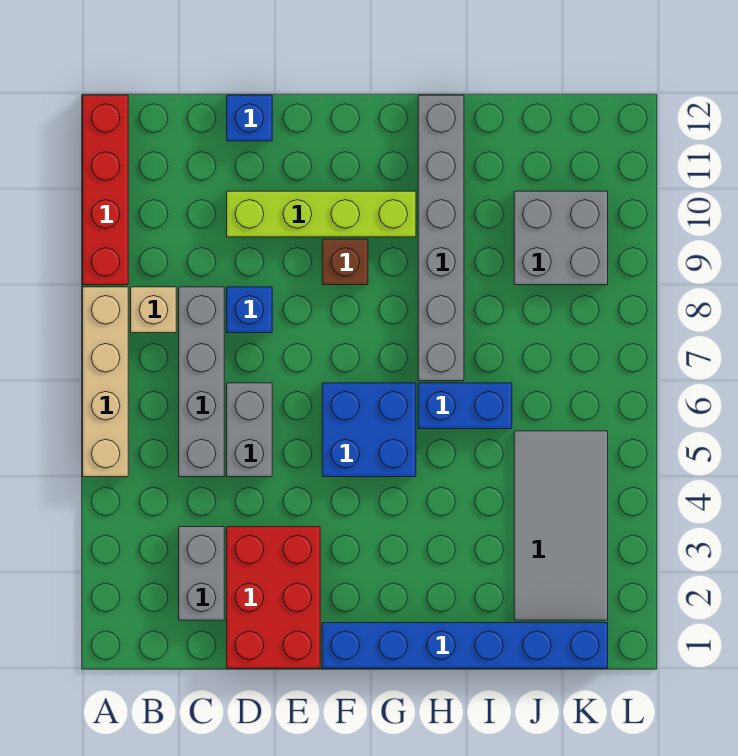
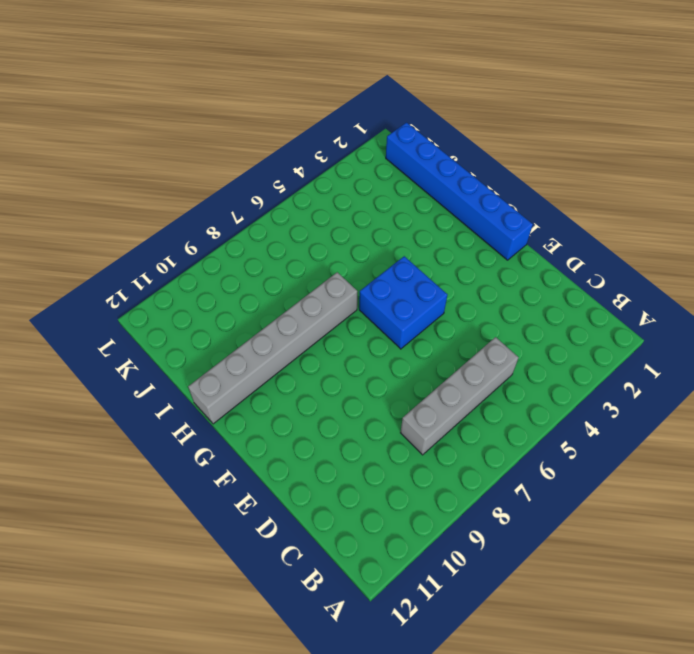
none -> tan 1x4 brick [83,287,128,477]
none -> red 1x4 brick [83,95,128,285]
none -> tan 1x1 brick [131,287,176,333]

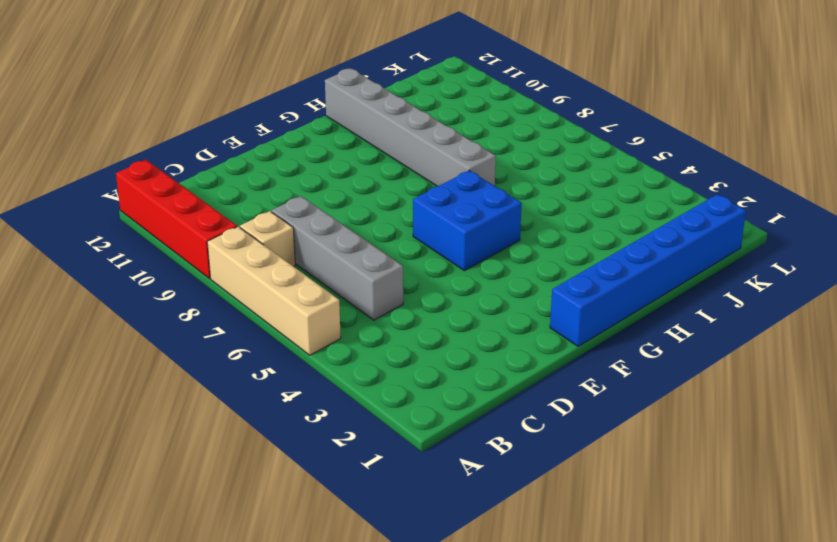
none -> grey 1x2 brick [179,527,224,620]
none -> red 2x3 brick [227,527,320,668]
none -> grey 1x2 brick [227,383,272,477]

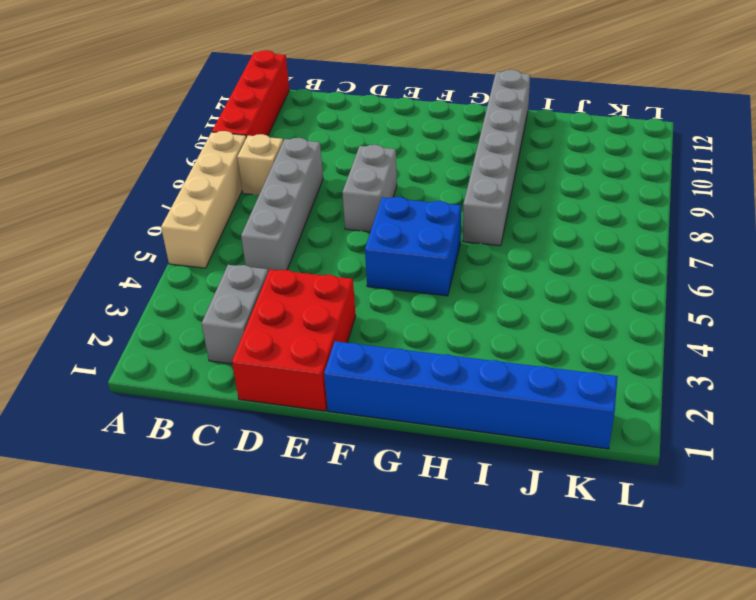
grey 1x2 brick [342,145,397,232] -> grey 1x2 brick moved to [227,383,272,477]
none -> blue 1x1 brick [227,287,272,333]
none -> lime 1x4 brick [227,191,416,237]
none -> blue 1x1 brick [227,95,272,141]

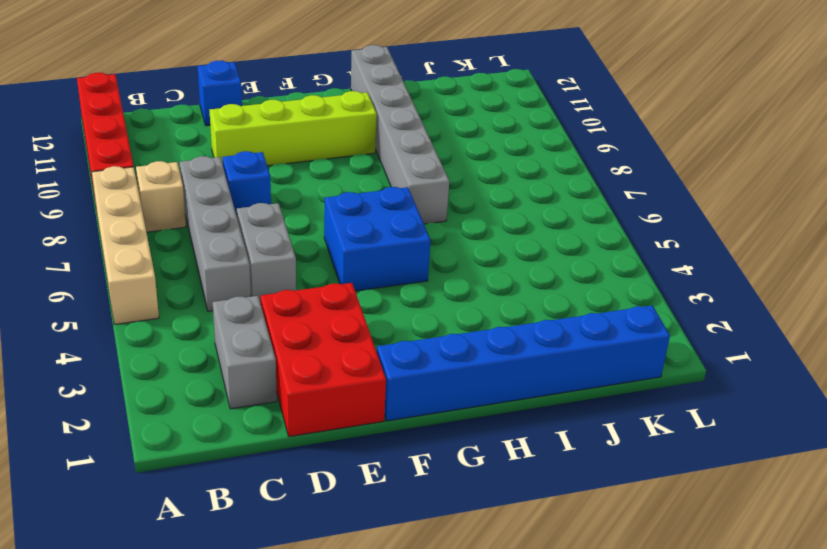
none -> brown 1x1 brick [322,239,368,285]
none -> blue 1x2 brick [418,383,512,429]
none -> grey 2x4 tile [514,431,608,620]

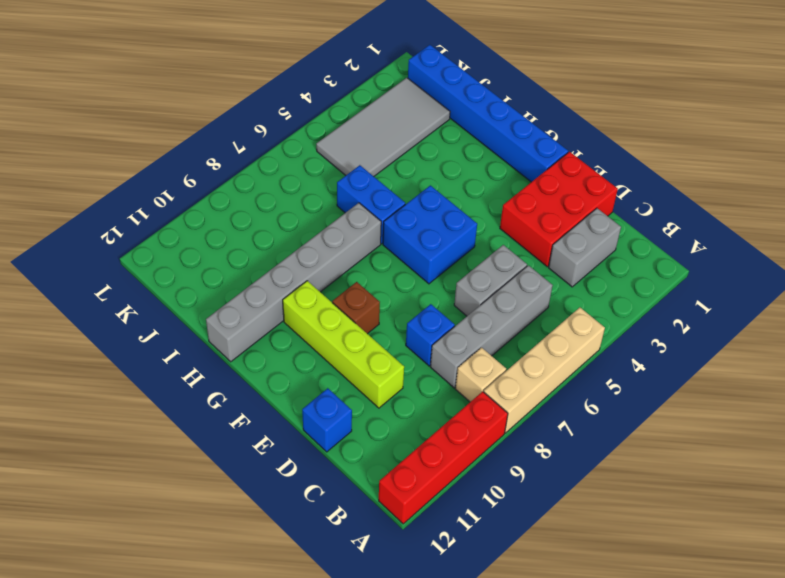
none -> grey 2x2 brick [514,191,608,285]

